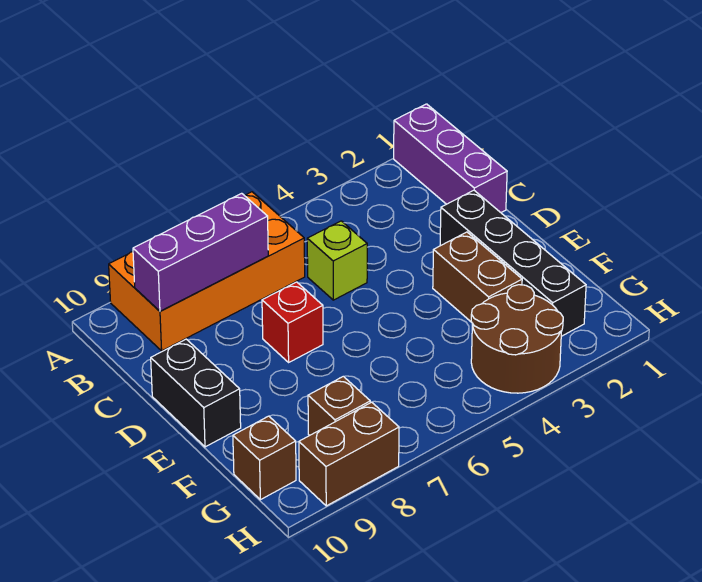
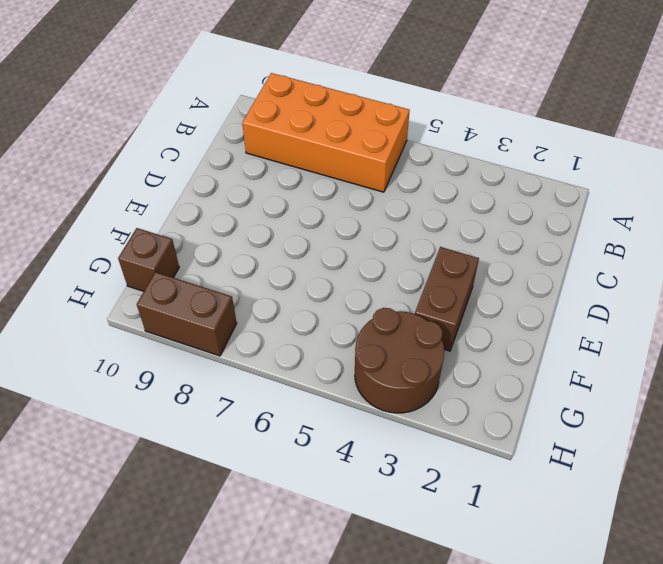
none -> purple 1x3 brick [394,104,507,213]
none -> lime 1x1 brick [307,221,367,300]
none -> black 1x4 brick [440,190,586,336]

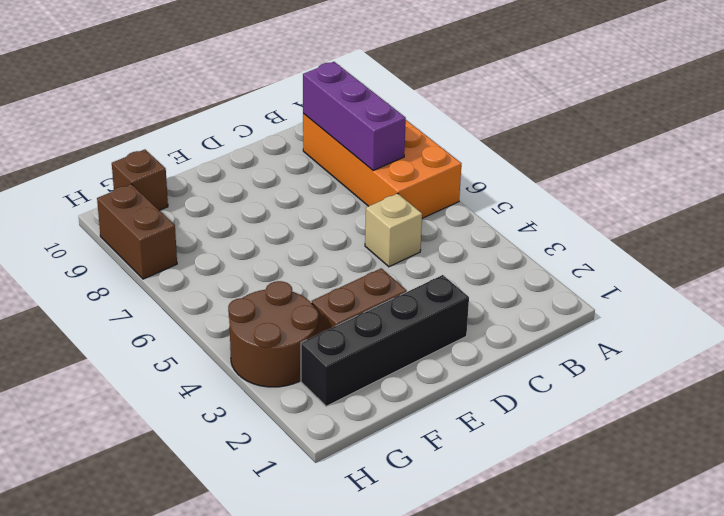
tan 1x1 brick [365,193,422,267] -> lime 1x1 brick [307,221,367,300]
none -> purple 1x3 brick [394,104,507,213]
none -> red 1x1 brick [262,282,323,362]
none -> black 1x2 brick [151,339,241,447]

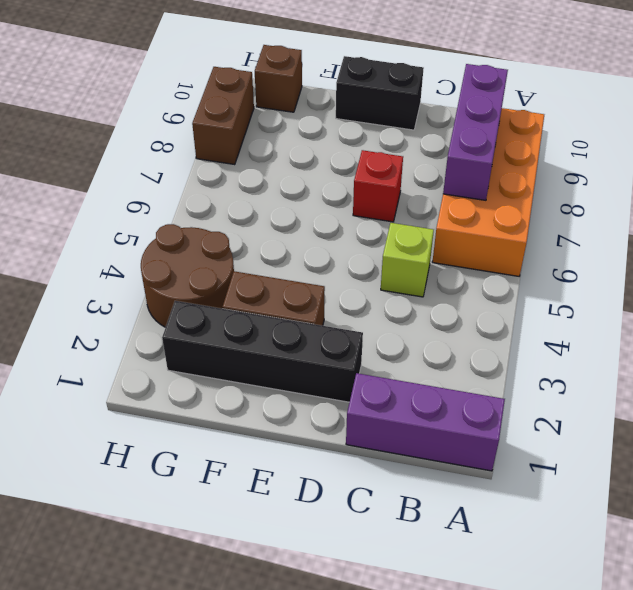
none -> brown 1x1 brick [308,376,371,435]

